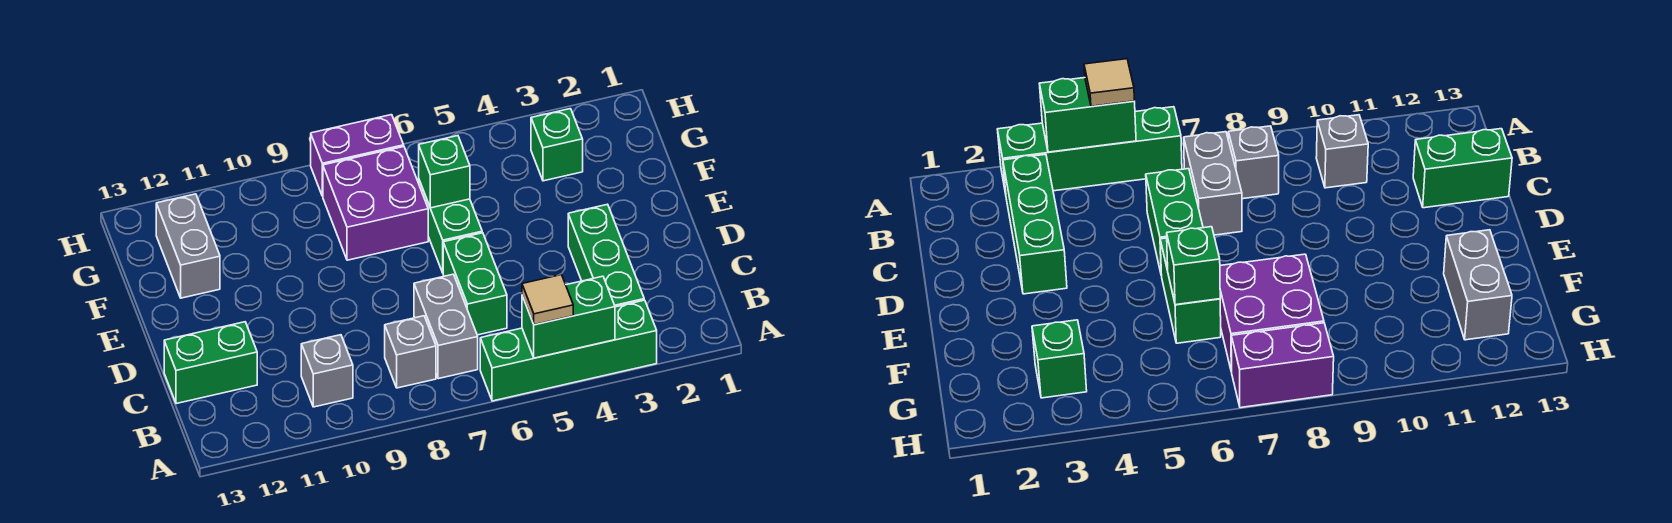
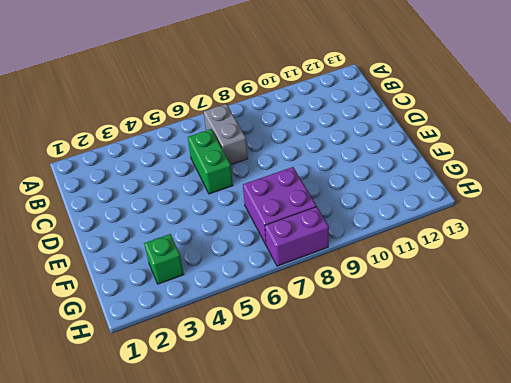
none -> green 1x4 brick [480,300,657,401]
none -> green 1x3 brick [568,204,644,307]
none -> grey 1x1 brick [385,316,436,388]

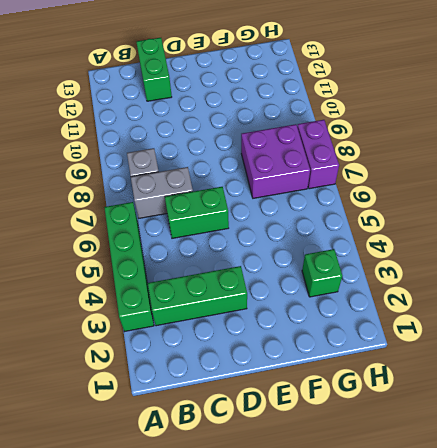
none -> grey 1x1 brick [301,335,353,407]
none -> green 1x2 brick [419,180,482,273]
none -> grey 1x2 brick [156,194,220,298]

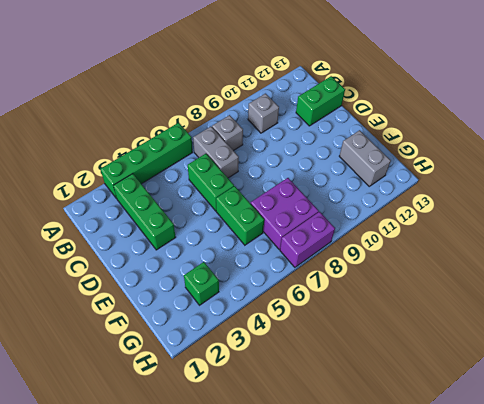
none -> green 1x2 brick [522,276,615,358]
none -> green 1x1 brick [419,136,470,208]
none -> tan 1x1 tile [522,275,573,325]

